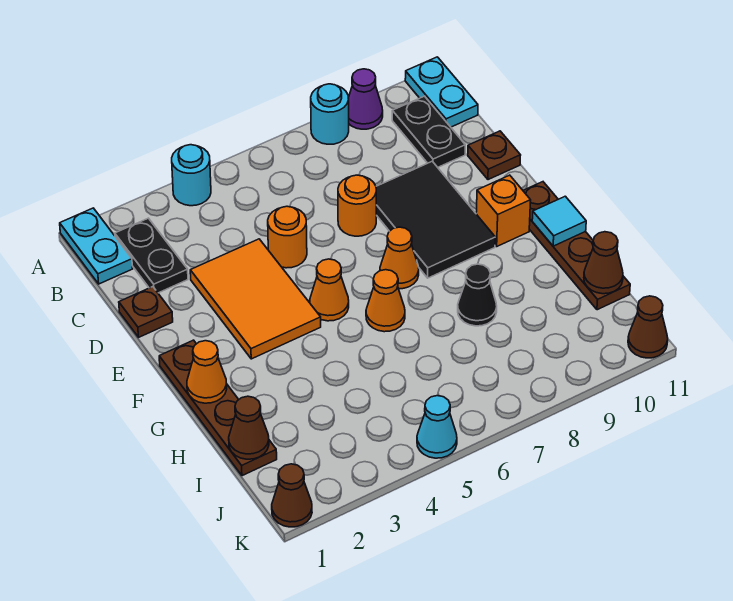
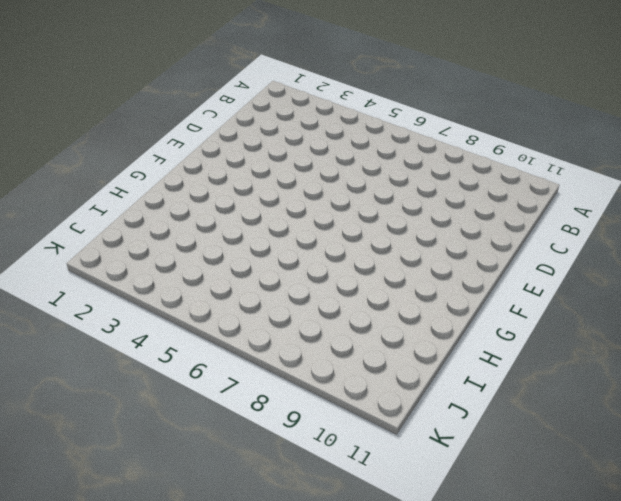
none -> cyan 1x2 plate [60,208,133,284]
none -> cyan 1x1 round brick [172,145,211,206]
none -> cyan 1x1 round brick [311,84,349,144]

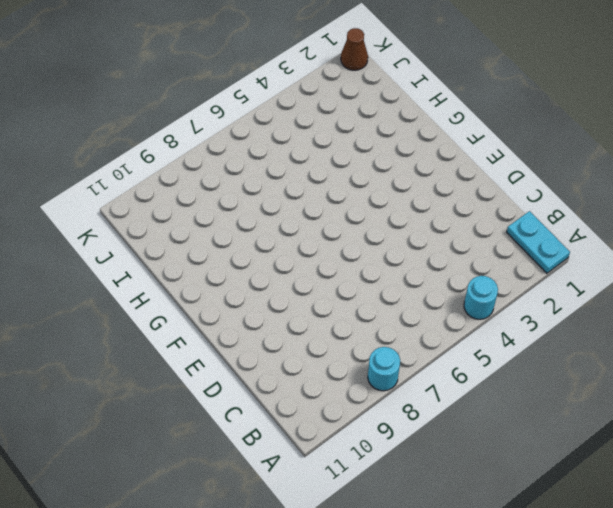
none -> purple 1x1 cone [348,69,383,129]
none -> cyan 1x2 plate [405,57,478,127]
none -> black 1x2 plate [115,218,188,293]

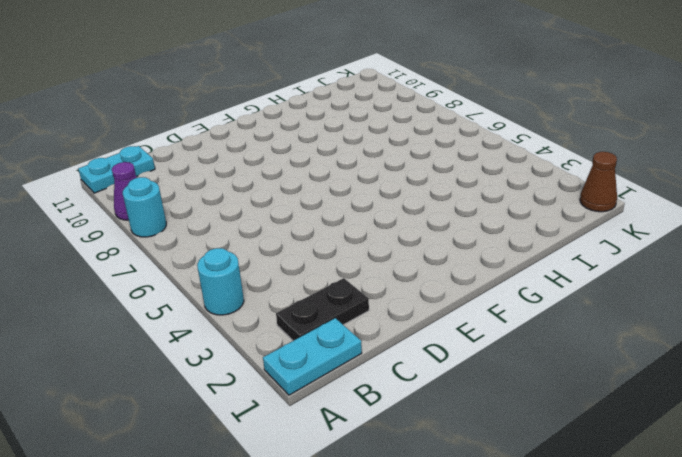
none -> black 1x2 plate [392,96,465,167]
none -> brown 1x1 plate [119,287,173,337]
none -> orange 2x3 tile [190,239,321,359]

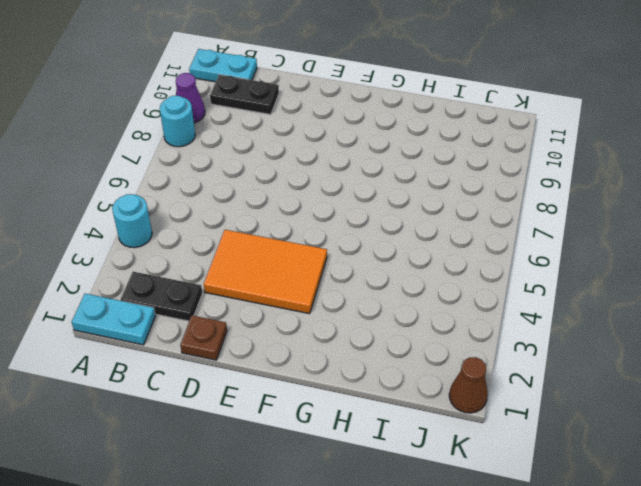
none -> orange 1x1 round brick [268,206,307,268]
none -> orange 1x1 round brick [338,175,376,236]
none -> black 2x3 tile [376,161,495,278]

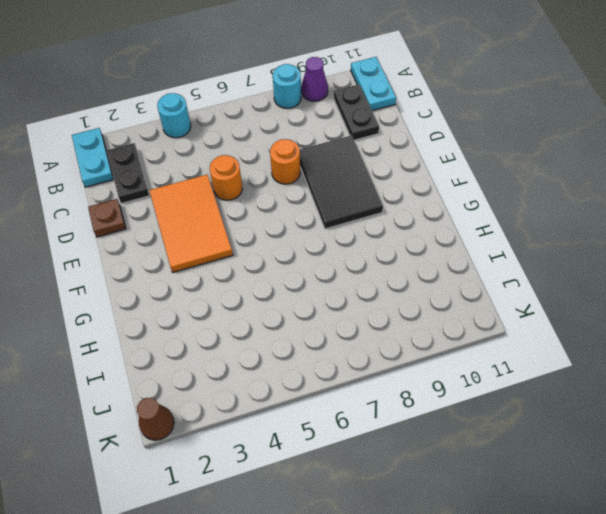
none -> brown 1x1 plate [468,131,521,180]
none -> brown 1x4 plate [159,340,277,476]
none -> orange 1x1 cone [310,259,349,321]

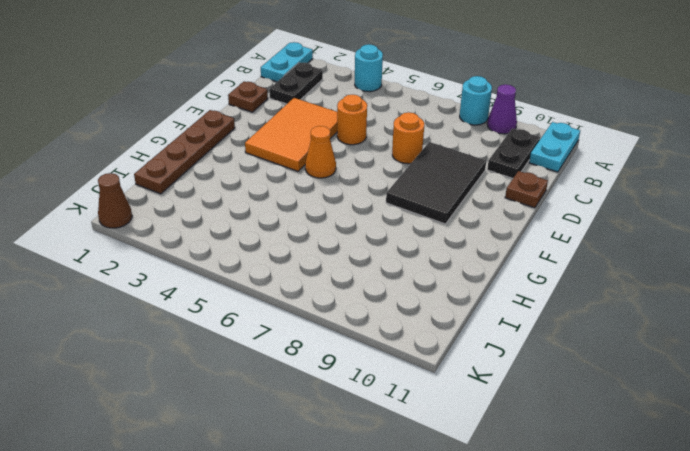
none -> orange 1x1 cone [380,227,419,289]
none -> orange 1x1 brick [476,175,531,246]
none -> brown 1x4 plate [523,182,630,310]

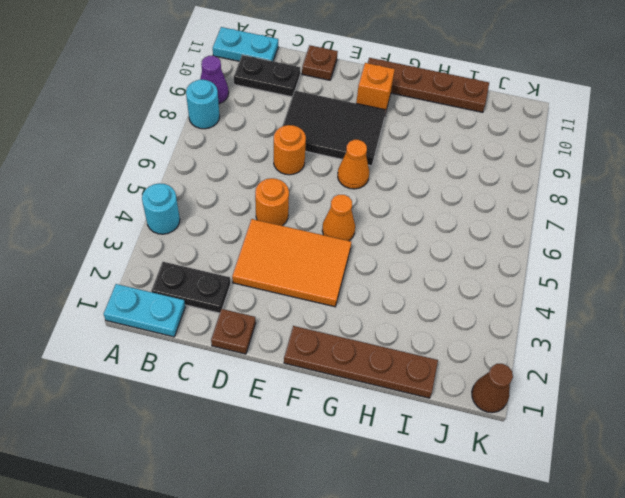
none -> orange 1x1 cone [366,270,405,332]
none -> black 1x1 cone [458,264,497,326]
none -> cyan 1x1 cone [417,396,457,458]

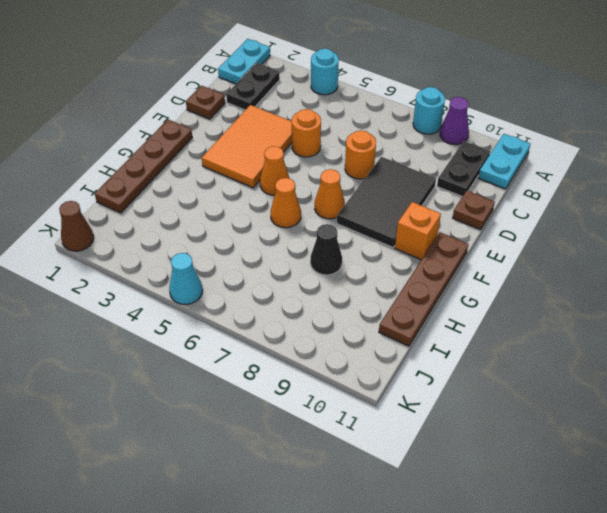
none -> brown 1x1 cone [628,296,668,358]
none -> orange 1x1 cone [187,341,227,403]
none -> cyan 1x1 tile [532,196,586,246]

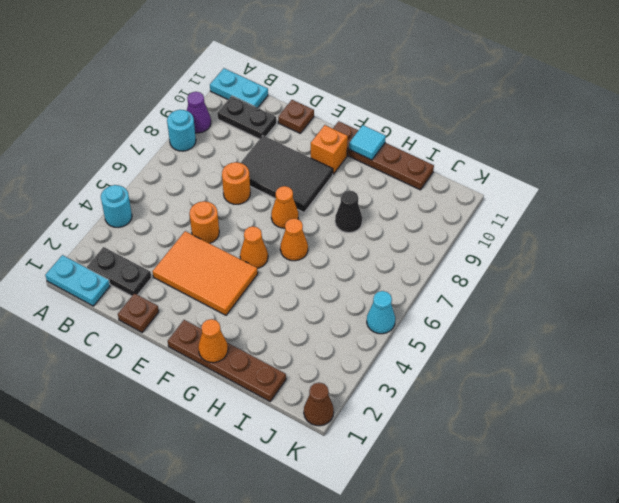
none -> brown 1x1 cone [628,296,668,358]
none -> brown 1x1 cone [229,396,269,459]
none -> brown 1x1 cone [584,232,623,294]

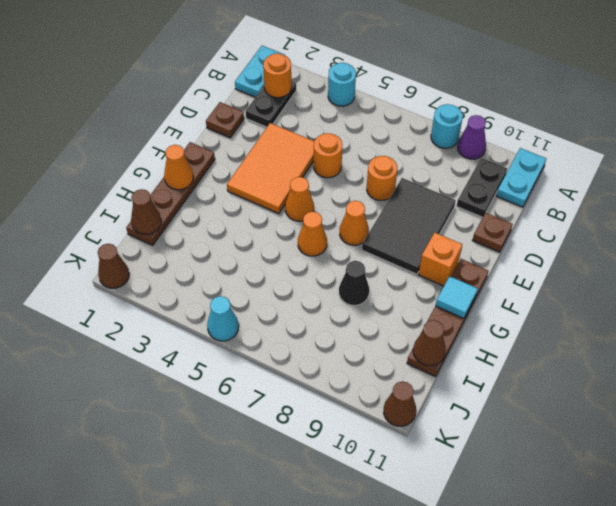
orange 1x1 round brick [263,53,291,98] -> none

